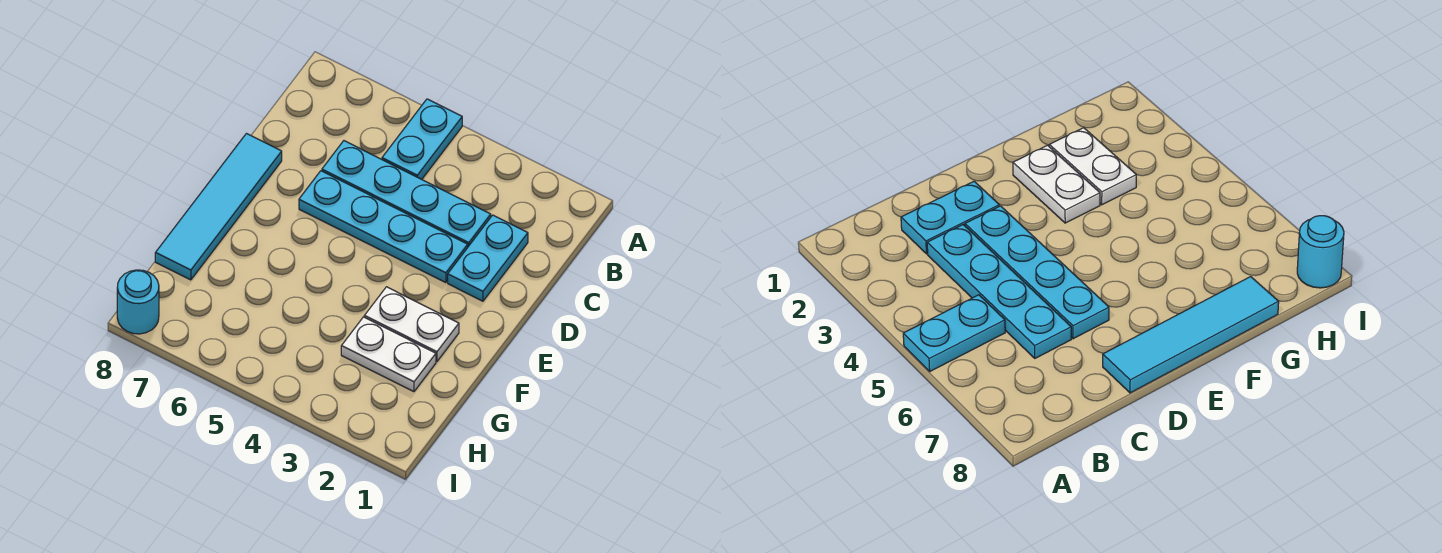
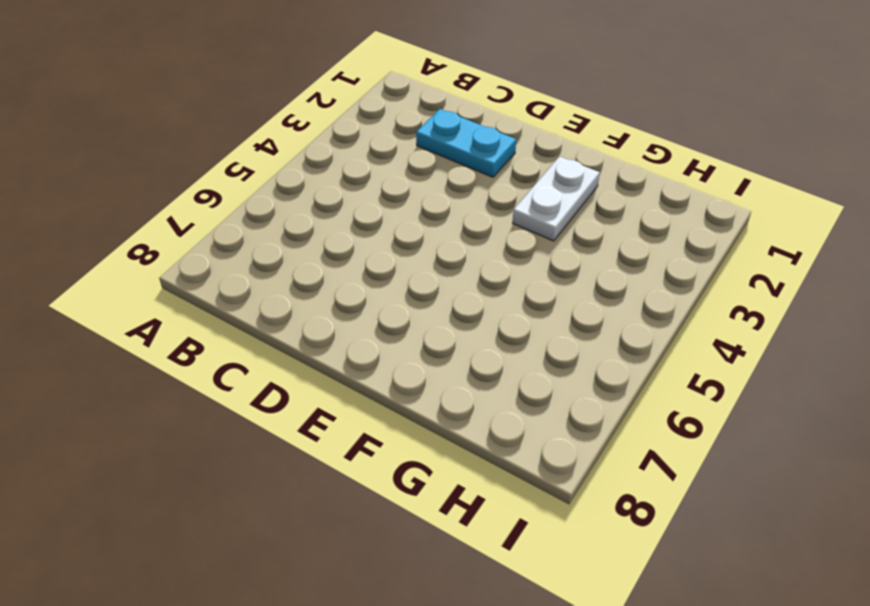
none -> cyan 1x2 plate [382,99,462,179]
none -> cyan 1x4 plate [322,141,491,246]

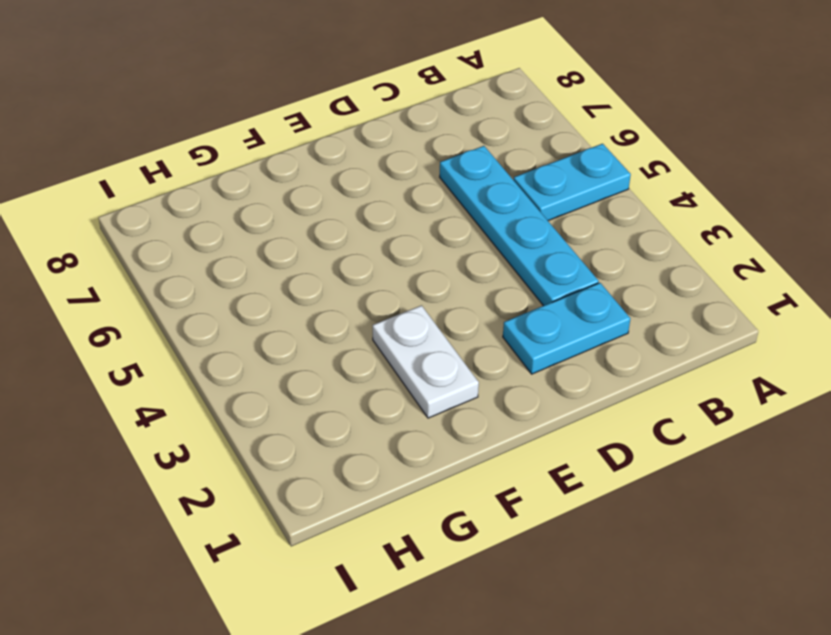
none -> cyan 1x4 plate [299,171,468,283]
none -> cyan 1x4 tile [155,134,282,280]

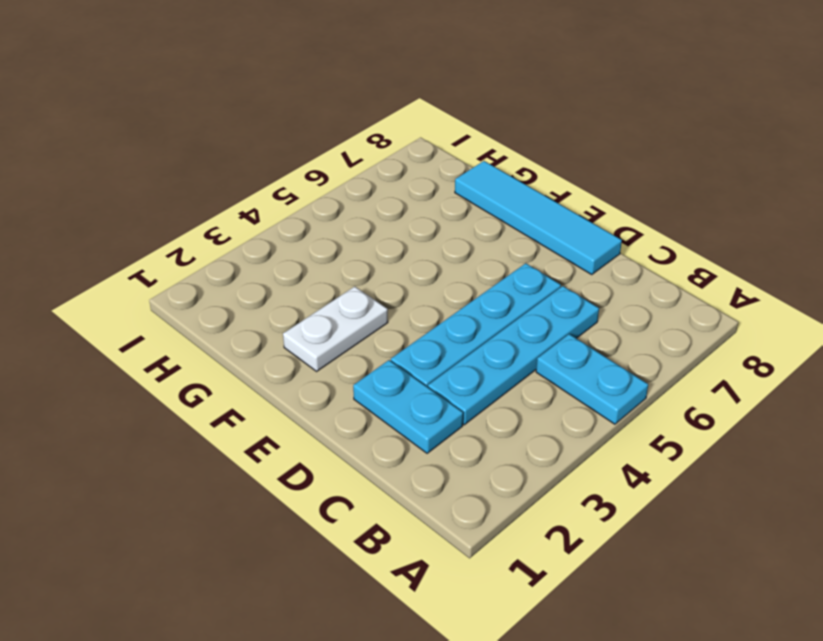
none -> white 1x2 plate [341,317,436,392]
none -> cyan 1x1 round brick [117,270,159,334]

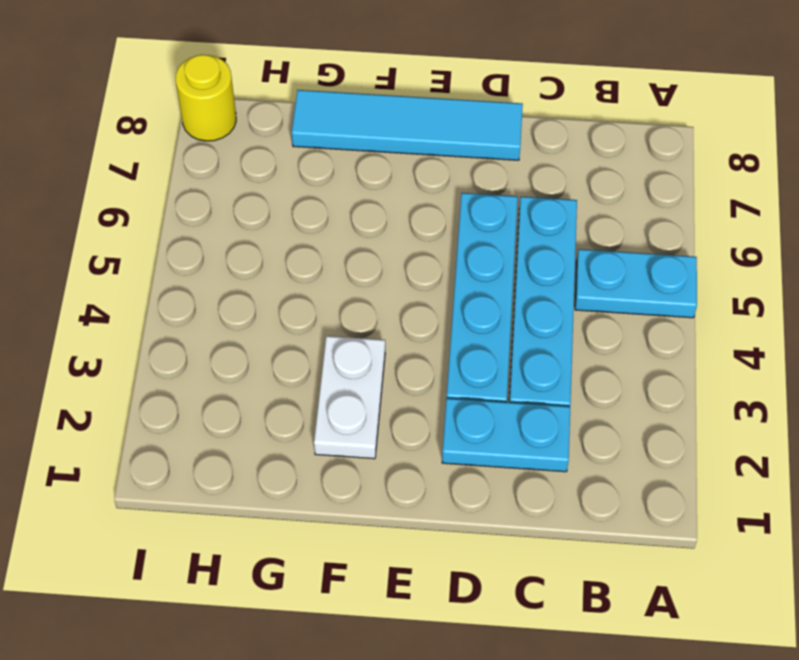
yellow 1x1 round brick [176,55,236,141] -> cyan 1x1 round brick [117,270,159,334]
none -> white 1x2 plate [341,317,436,392]

